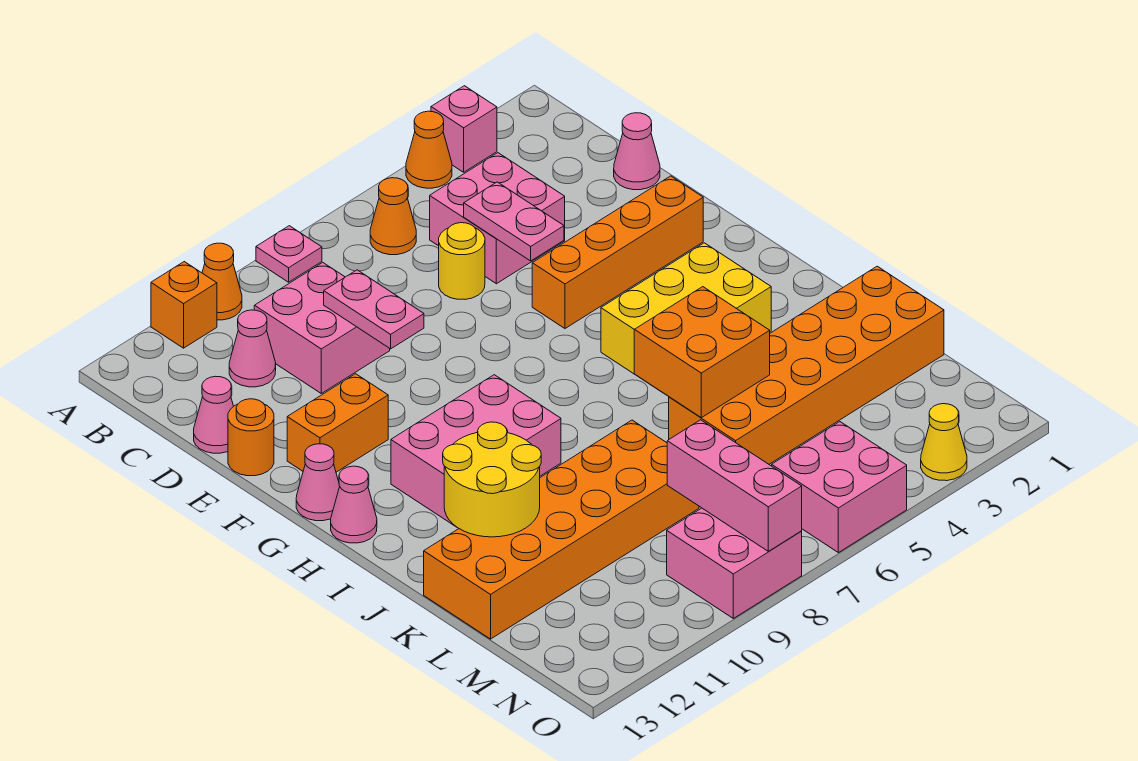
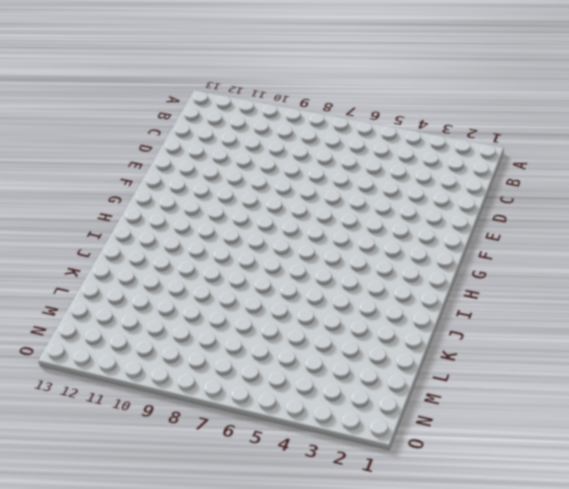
none -> pink 1x1 brick [431,86,497,172]
none -> orange 1x1 cone [406,111,452,188]
none -> pink 1x1 plate [256,226,322,282]

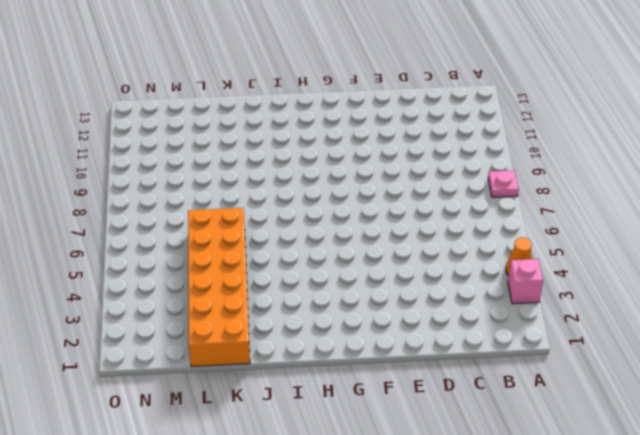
none -> orange 1x1 cone [202,243,242,320]
none -> orange 1x1 brick [151,262,217,348]
none -> orange 1x1 cone [370,178,416,255]

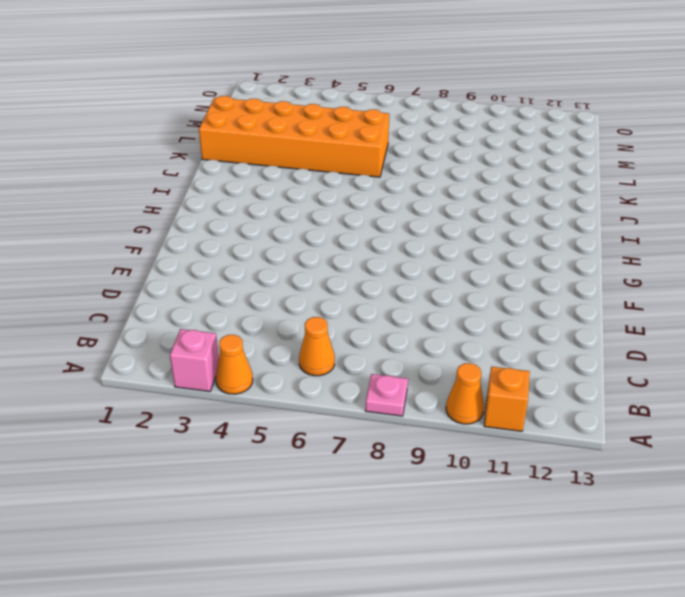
none -> pink 2x2 brick [430,153,565,284]
none -> pink 2x2 brick [254,263,390,393]
none -> pink 1x1 cone [229,310,276,387]

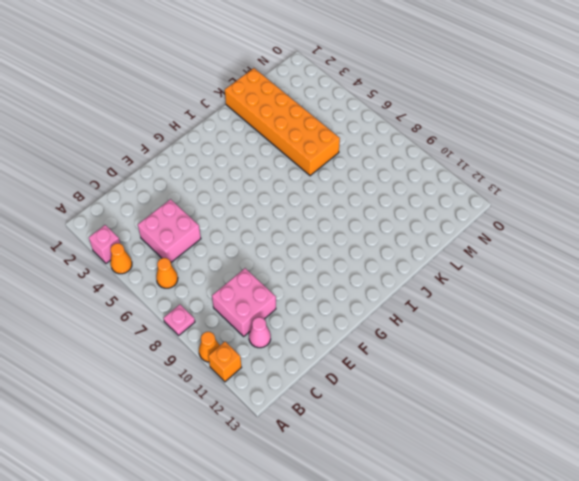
none -> pink 1x1 cone [614,113,660,190]
none -> yellow 1x1 round brick [439,223,485,299]
none -> pink 1x1 cone [194,376,234,453]

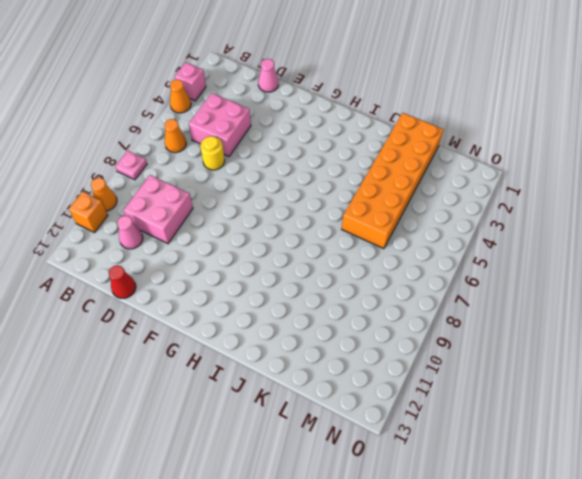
red 1x1 cone [109,265,136,298] -> pink 1x1 cone [194,376,234,453]
none -> orange 1x1 round brick [228,399,274,476]
none -> orange 1x4 brick [532,176,703,328]
none -> orange 1x2 brick [287,374,388,472]

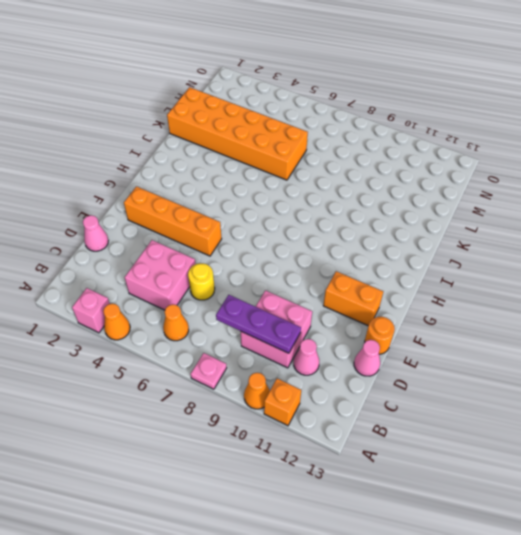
purple 1x3 plate [216,295,301,353] -> none
none -> pink 1x1 cone [296,444,340,521]
none -> yellow 2x3 brick [601,243,771,374]
none -> pink 2x3 brick [391,375,561,526]

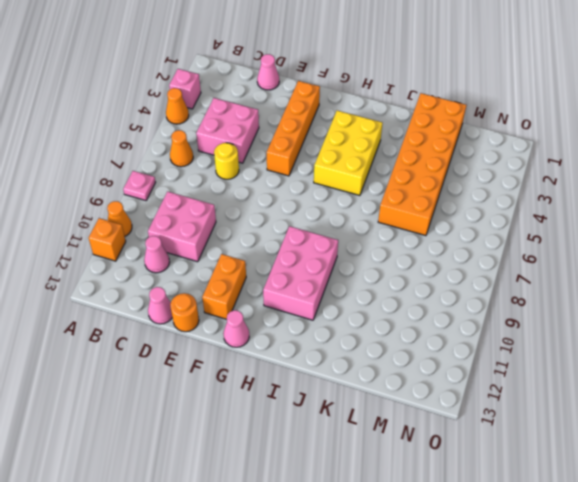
none -> pink 1x1 cone [331,466,377,543]
none -> orange 2x6 brick [424,420,699,639]
none -> pink 2x2 brick [772,422,907,553]

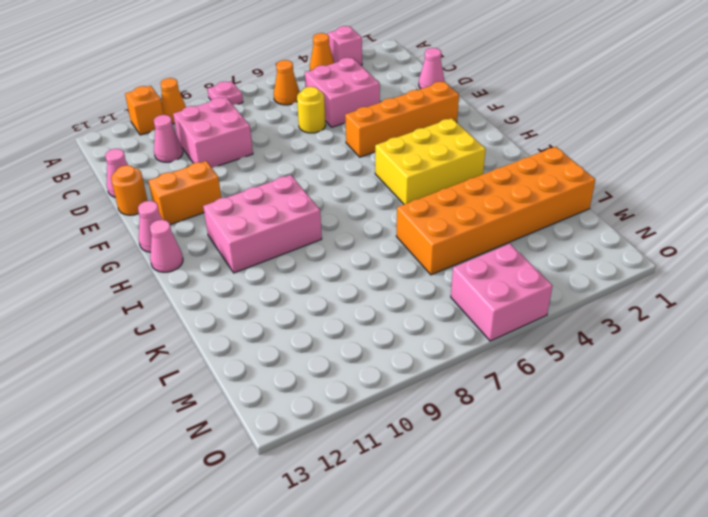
none -> orange 2x6 brick [424,420,699,639]
none -> pink 2x2 brick [667,508,802,618]
none -> yellow 1x1 cone [921,404,967,481]

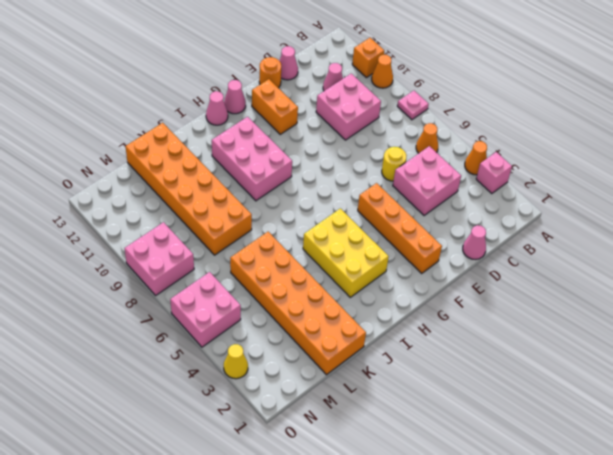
none -> pink 1x2 plate [464,182,564,261]
none -> pink 1x2 plate [324,270,424,349]
none -> orange 2x2 brick [634,287,770,418]

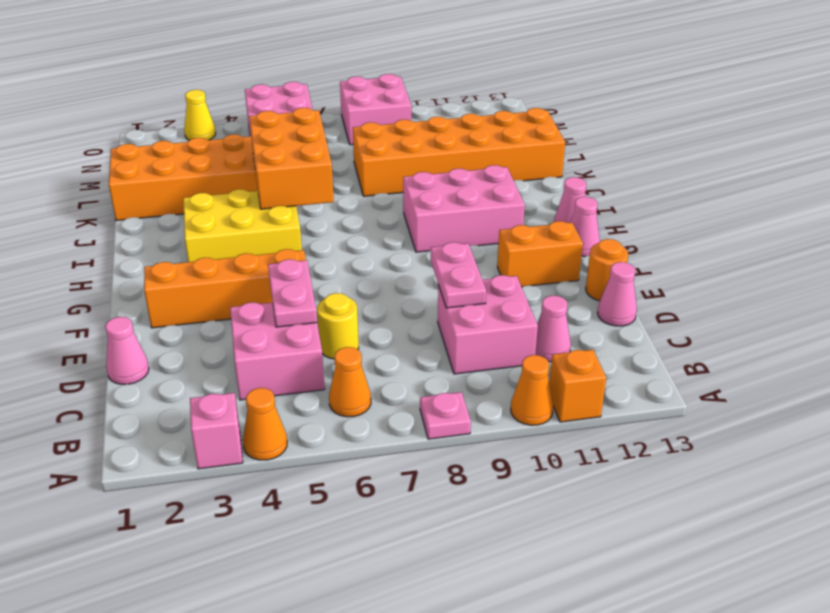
orange 2x3 brick [249,108,334,209] -> orange 2x2 brick [634,287,770,418]
none -> yellow 2x2 round brick [443,422,541,537]
none -> pink 1x3 brick [667,420,802,551]

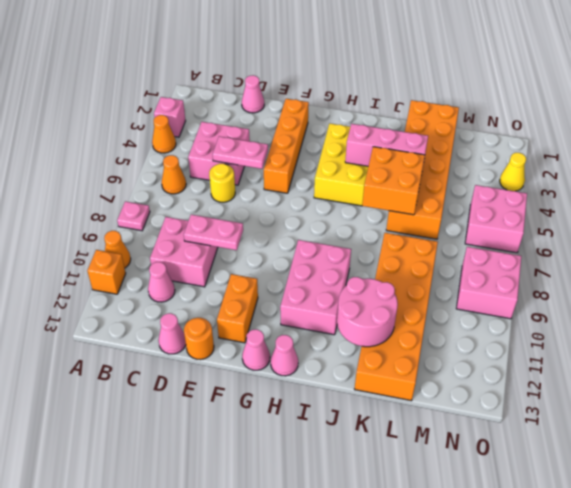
pink 1x3 brick [345,124,428,166] -> pink 1x3 brick moved to [667,420,802,551]
pink 2x2 round brick [337,277,398,347] -> yellow 2x2 round brick [443,422,541,537]

